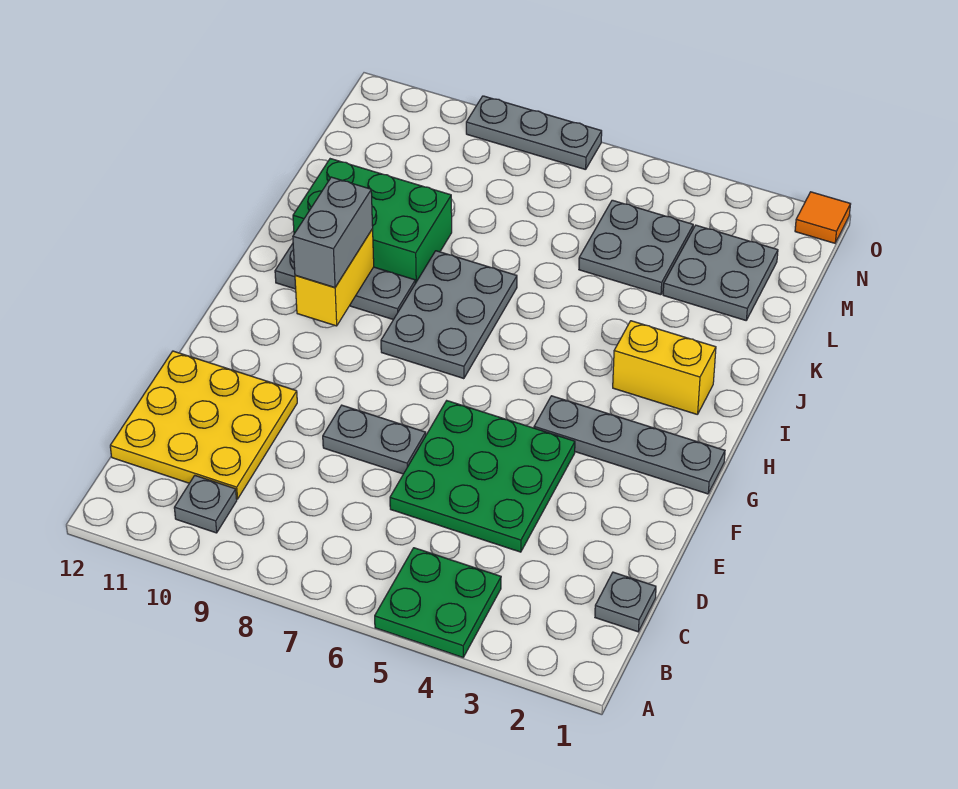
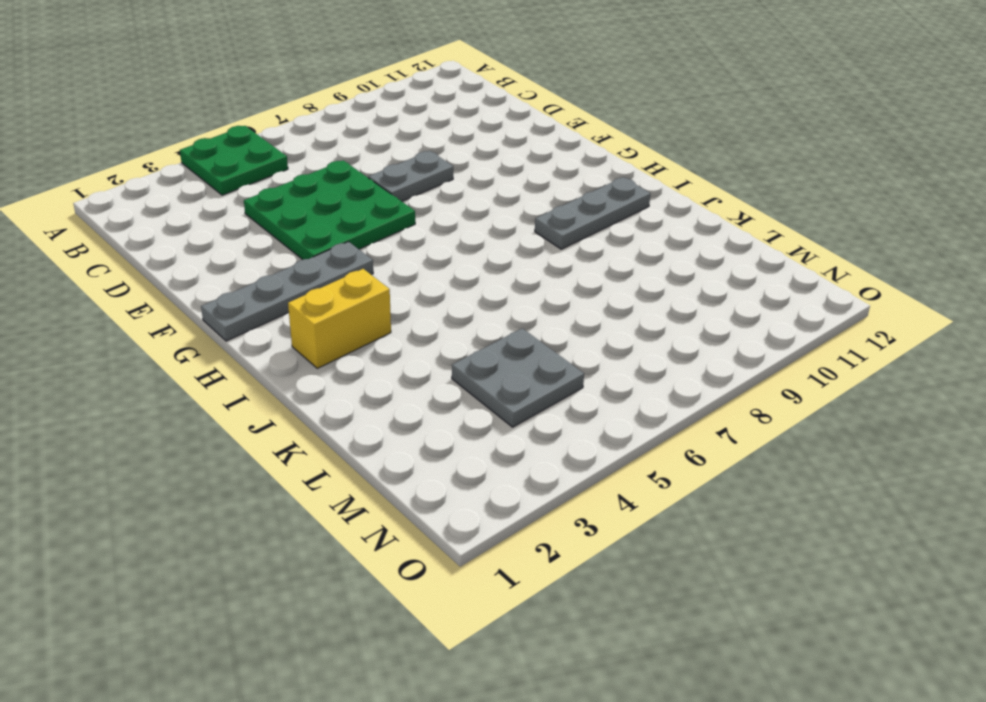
none -> grey 1x1 plate [174,476,237,533]
none -> grey 1x1 plate [595,572,656,632]
none -> yellow 3x3 plate [110,351,297,499]

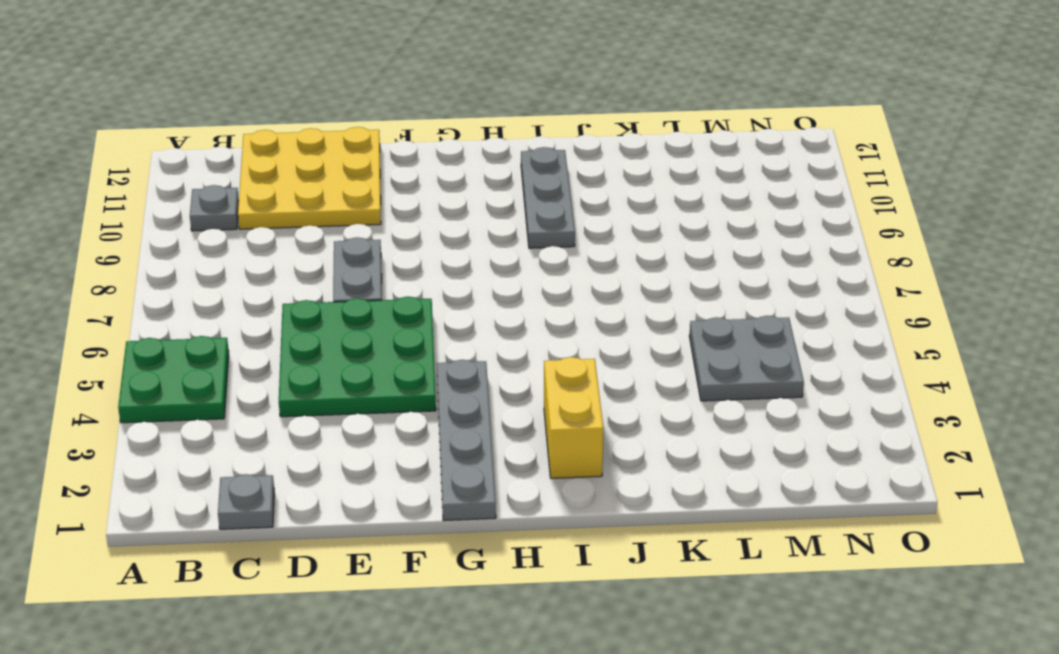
none -> grey 2x3 plate [381,251,517,379]
none -> green 2x3 brick [293,159,452,283]
none -> grey 2x2 plate [663,225,778,320]

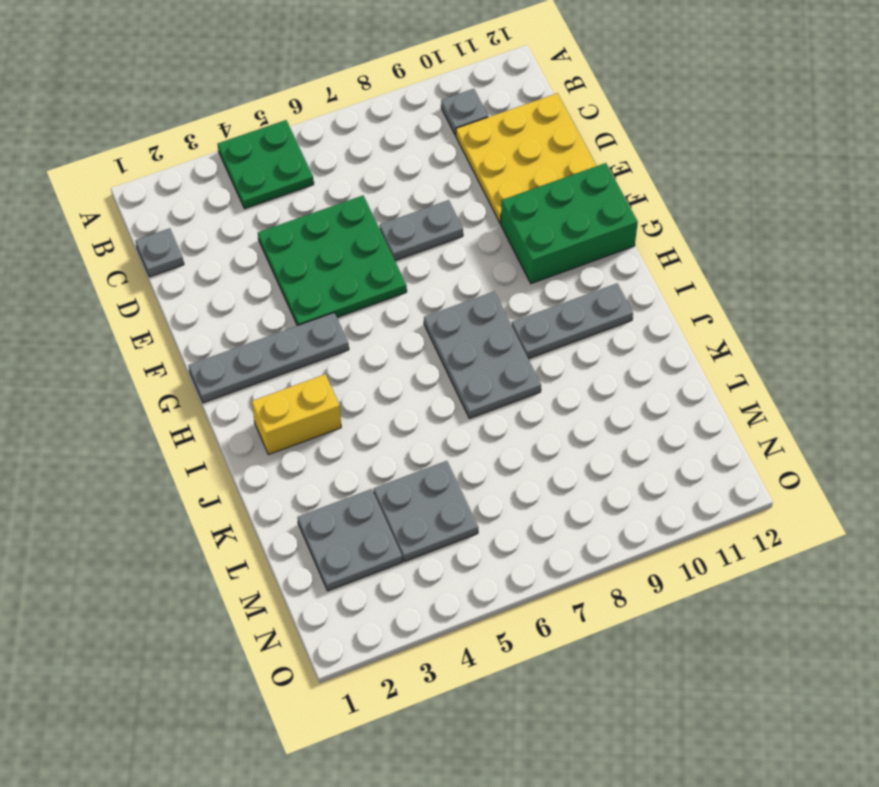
green 2x3 brick [501,163,638,284] -> green 2x3 brick moved to [293,159,452,283]
none -> orange 1x1 tile [795,192,851,243]
none -> grey 1x3 plate [466,96,602,170]
none -> yellow 1x2 brick [295,229,374,326]

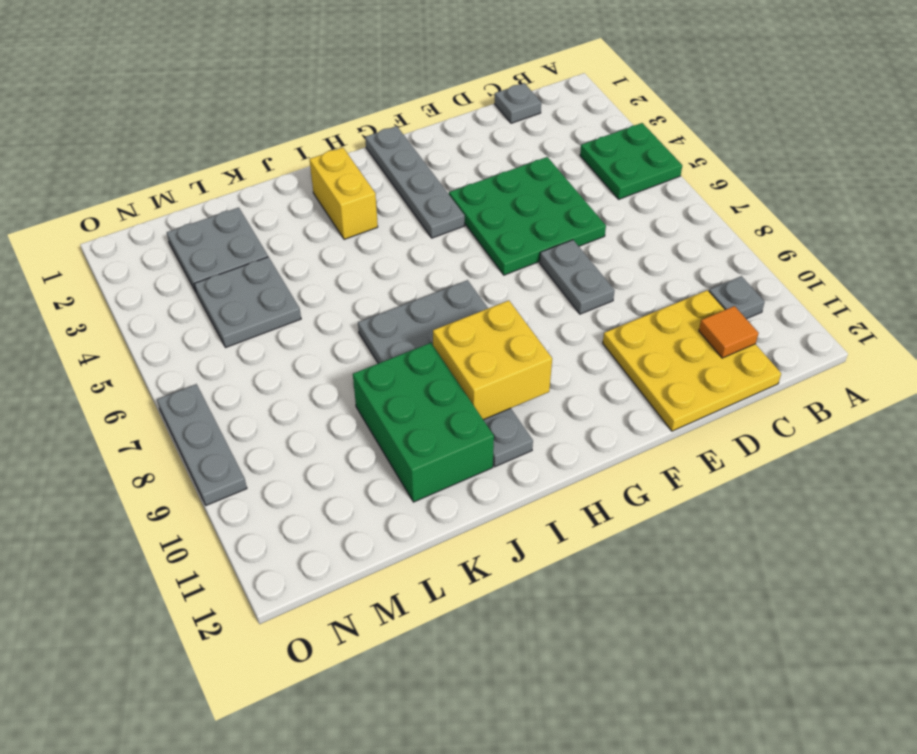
orange 1x1 tile [699,306,759,358] -> orange 1x1 tile moved to [795,192,851,243]
yellow 2x2 brick [433,300,552,420] -> yellow 1x2 brick [295,229,374,326]
none -> grey 1x2 brick [293,177,373,287]

